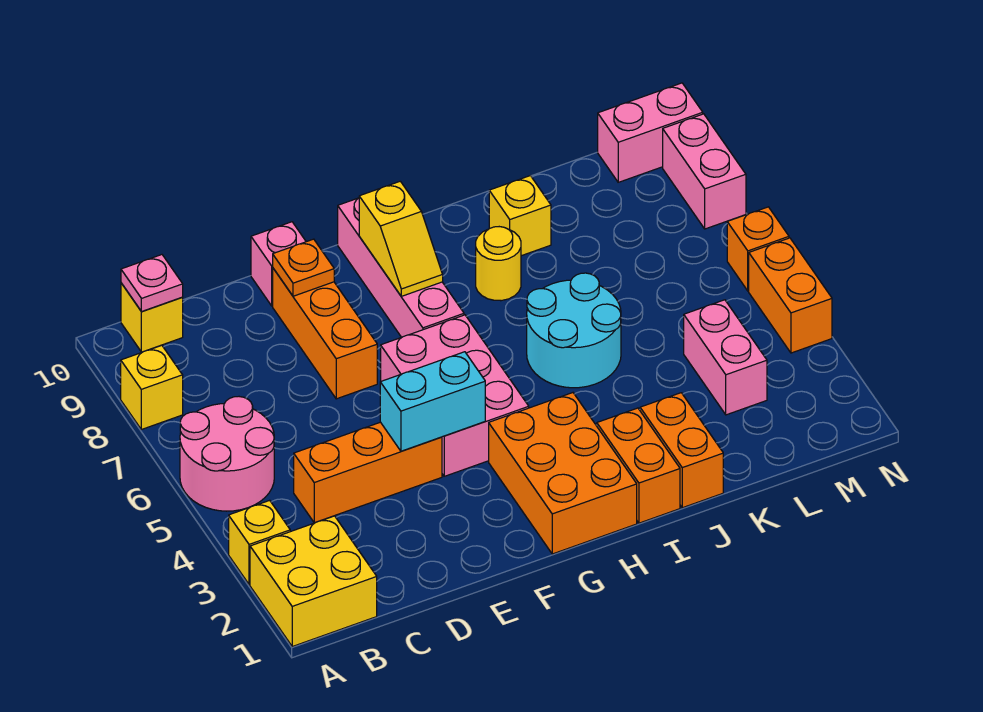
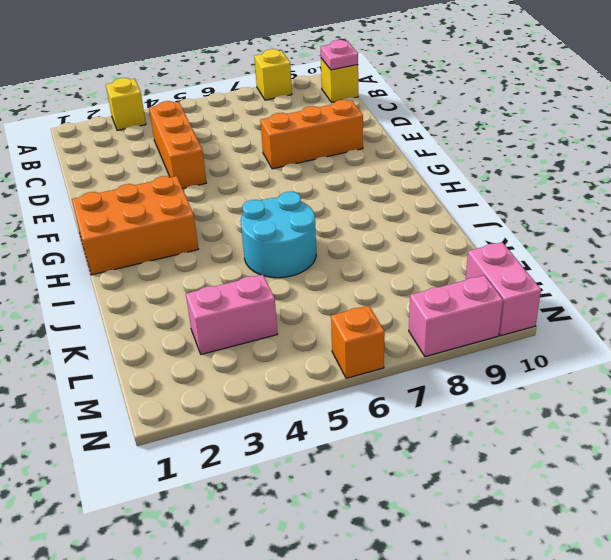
none -> yellow 2x2 brick [250,516,377,646]
none -> pink 2x2 round brick [180,397,274,511]
none -> pink 1x1 brick [251,222,306,306]

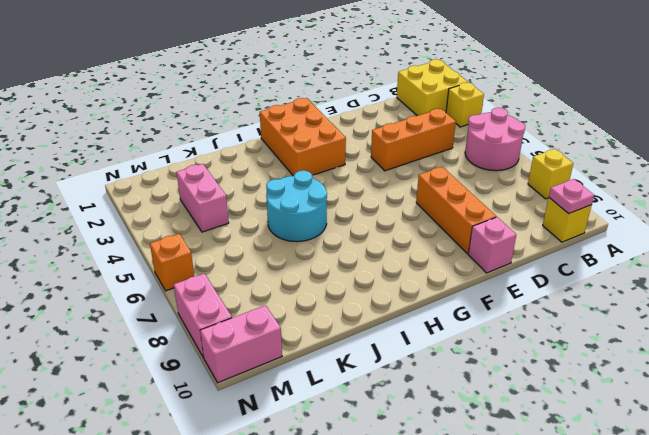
none -> pink 2x3 brick [381,315,529,476]
none -> pink 1x4 brick [338,198,464,337]
none -> orange 1x2 brick [597,408,680,523]

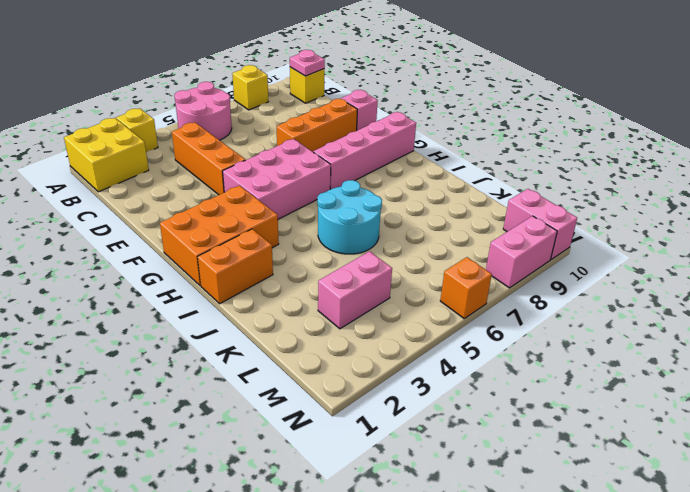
none -> yellow 1x1 round brick [476,227,521,301]
none -> orange 1x2 brick [640,393,723,508]
none -> yellow 1x1 brick [489,176,551,256]

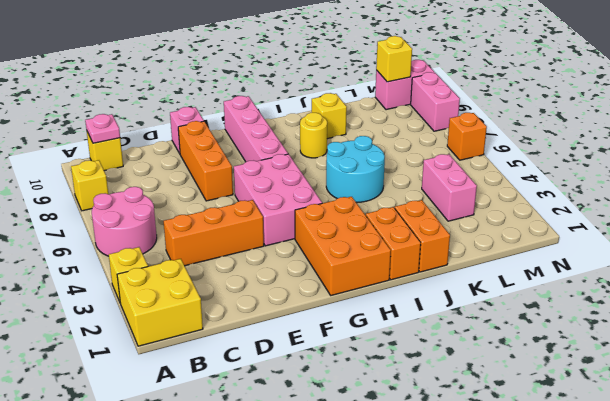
yellow 1x1 brick [376,36,412,82] -> none
none -> orange 1x2 brick [749,238,832,353]
none -> cyan 1x2 brick [380,352,485,451]
none -> orange 1x1 plate [273,239,334,296]

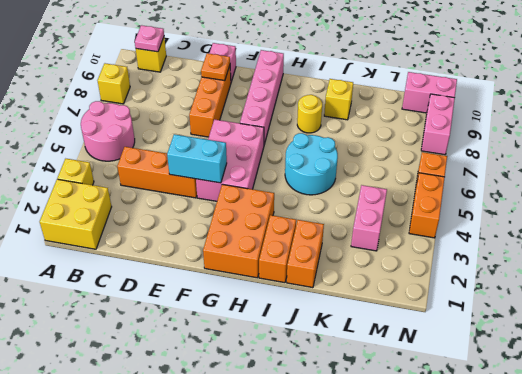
none -> yellow 1x2 slope [359,181,443,296]

